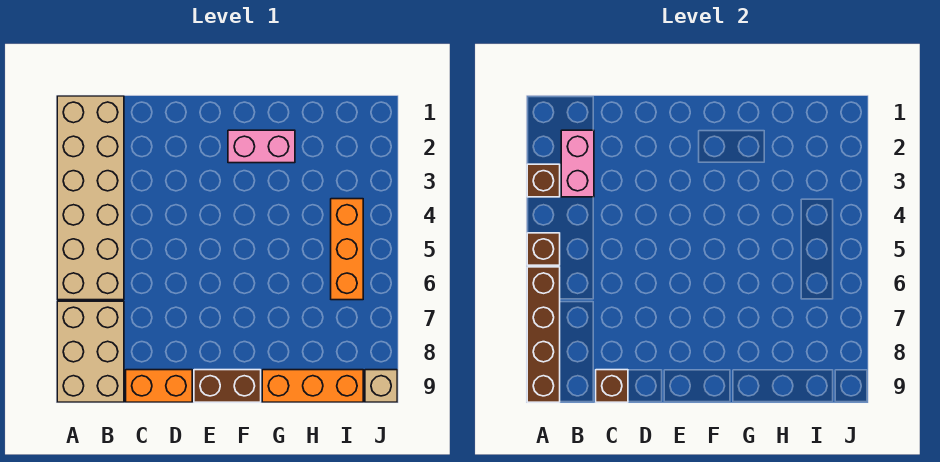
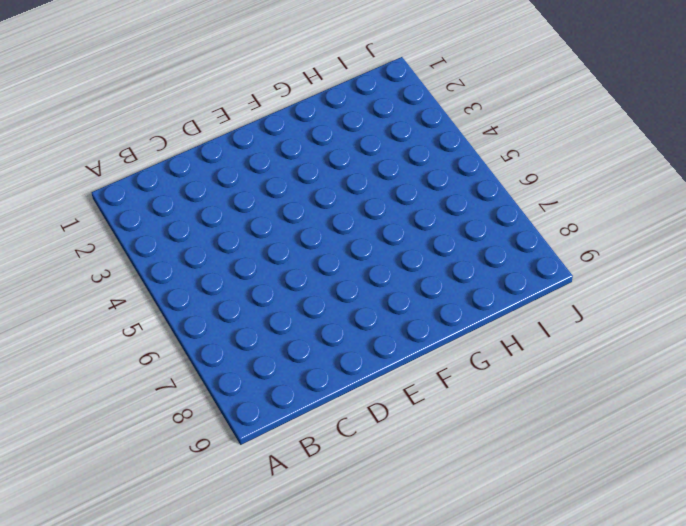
none -> tan 2x6 brick [57,96,124,300]
none -> tan 2x3 brick [57,301,124,402]
none -> orange 1x2 brick [126,370,192,402]

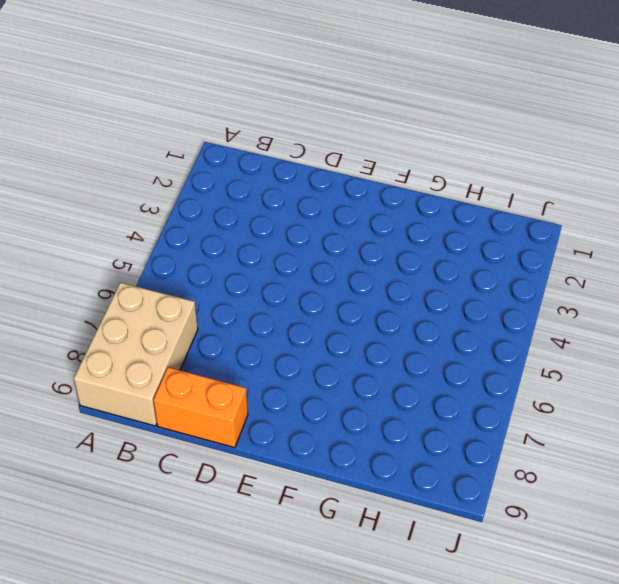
none -> tan 2x6 brick [57,96,124,300]
none -> brown 1x2 brick [194,370,261,402]
none -> pink 1x2 brick [228,130,295,163]

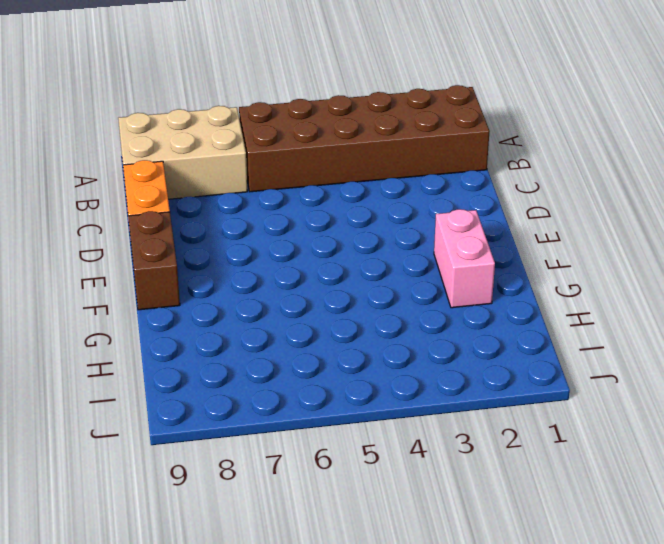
brown 2x6 brick [239,85,490,192] -> tan 2x6 brick [57,96,124,300]
none -> orange 1x3 brick [262,370,363,402]
none -> orange 1x3 brick [331,199,363,300]
none -> tan 1x1 brick [365,370,397,402]

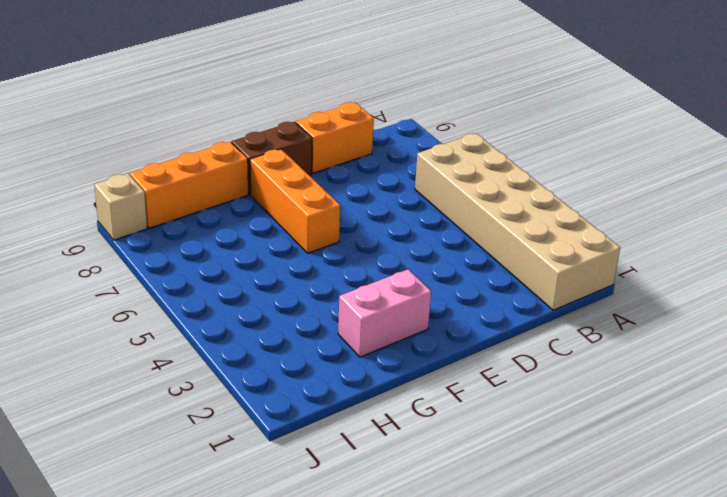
orange 1x3 brick [250,149,340,253] -> orange 1x3 brick moved to [331,199,363,300]
none -> tan 2x3 brick [57,301,124,402]
none -> brown 1x1 brick [527,164,560,197]
none -> brown 1x1 brick [527,233,560,265]

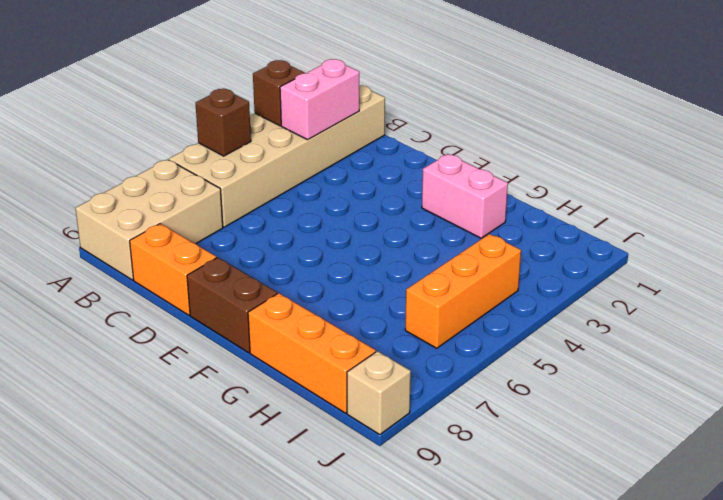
none -> brown 1x4 brick [527,267,560,402]
none -> brown 1x1 brick [596,370,628,402]

